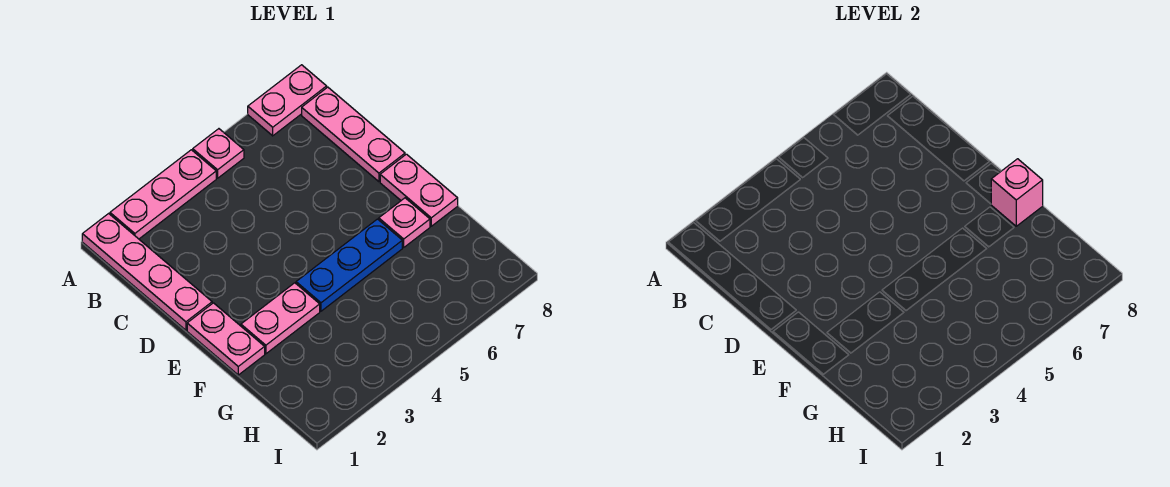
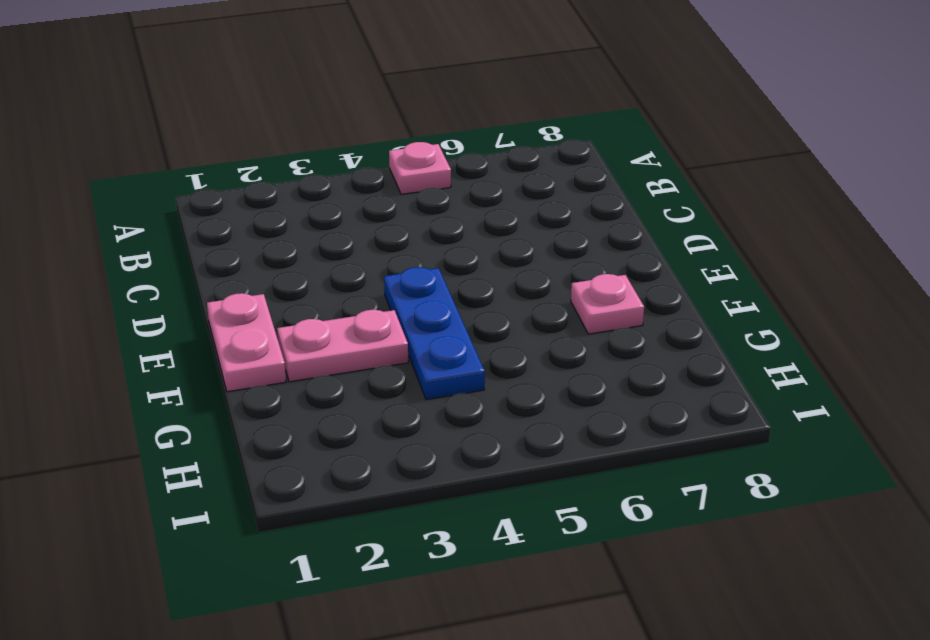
blue 1x3 plate [384,267,485,400] -> blue 1x3 plate turned to [296,219,402,311]
none -> pink 1x4 plate [82,214,212,330]
none -> pink 1x3 plate [110,150,216,239]

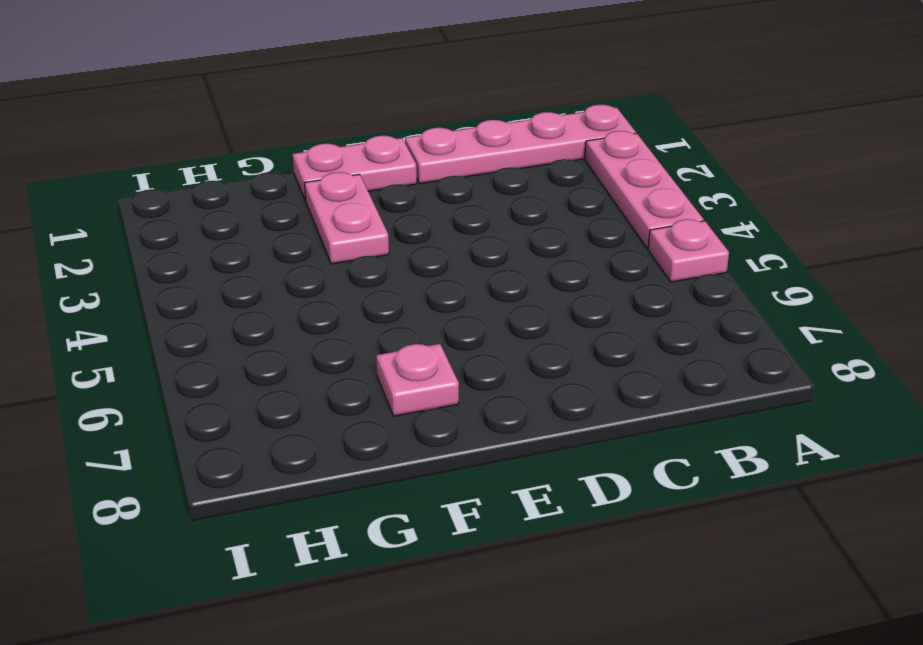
none -> pink 1x2 plate [248,65,327,136]
none -> pink 1x3 plate [302,87,405,182]

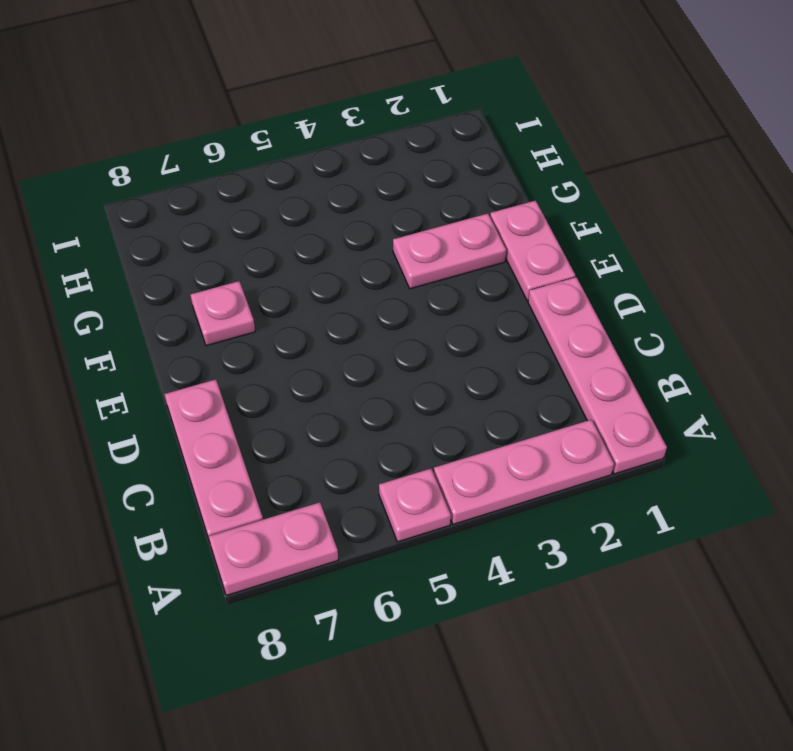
none -> pink 1x2 plate [380,154,458,226]
none -> blue 1x3 plate [296,219,402,311]

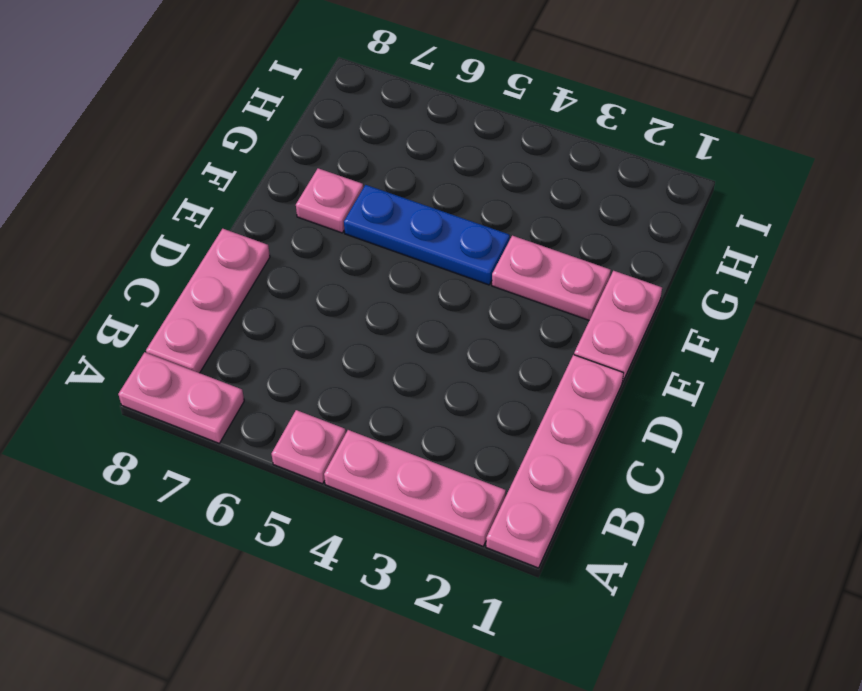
none -> pink 1x2 plate [380,154,458,226]
none -> pink 1x1 brick [991,159,1043,226]

